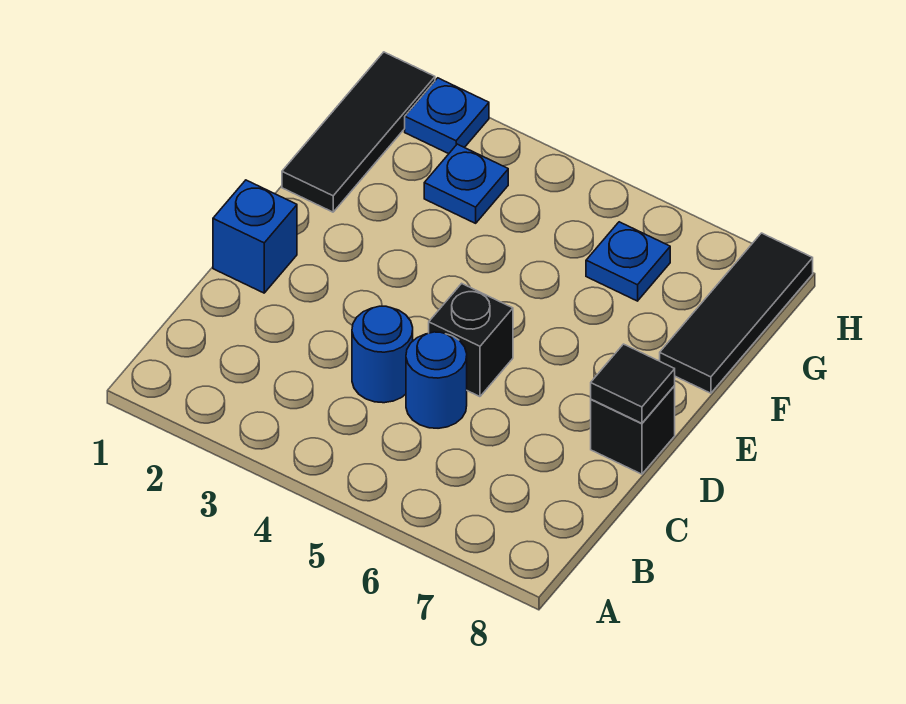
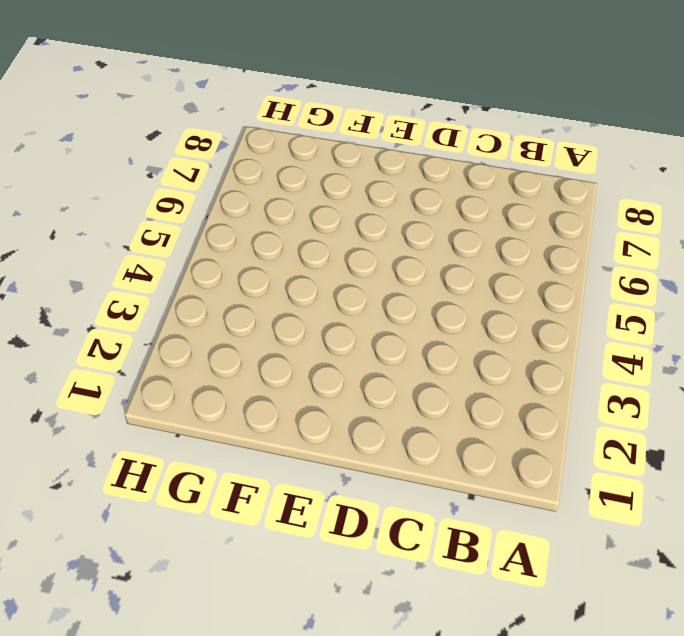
none -> blue 1x1 round brick [352,306,413,403]
none -> blue 1x1 round brick [406,332,467,428]

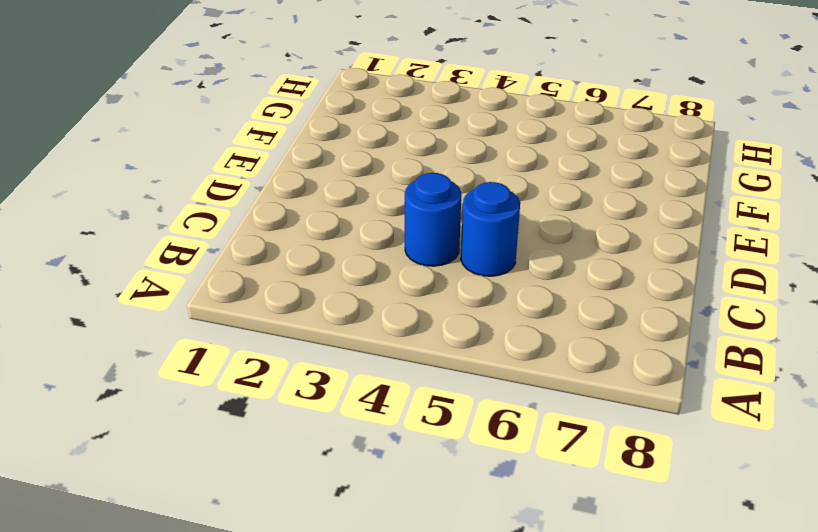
none -> blue 1x1 brick [213,180,297,293]
none -> black 1x1 brick [429,283,513,397]

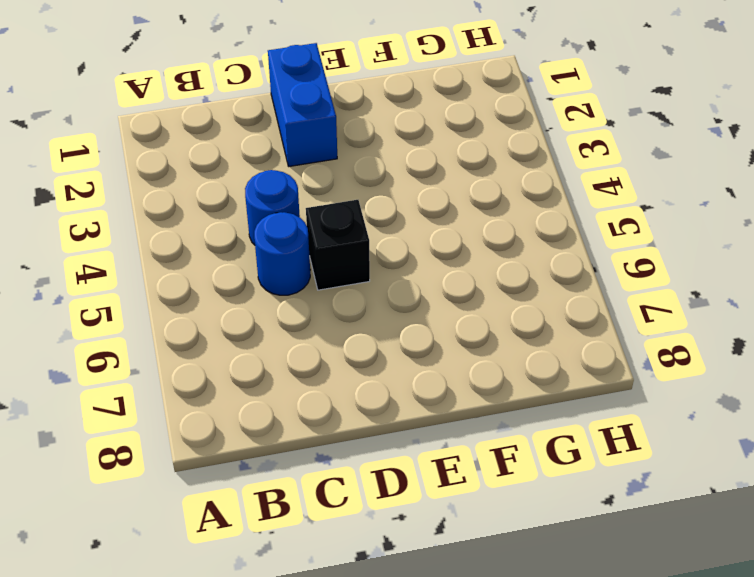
blue 1x2 brick [268,43,337,166] -> blue 1x1 brick [213,180,297,293]
none -> black 1x1 brick [591,385,675,474]
none -> black 1x3 tile [282,52,435,212]

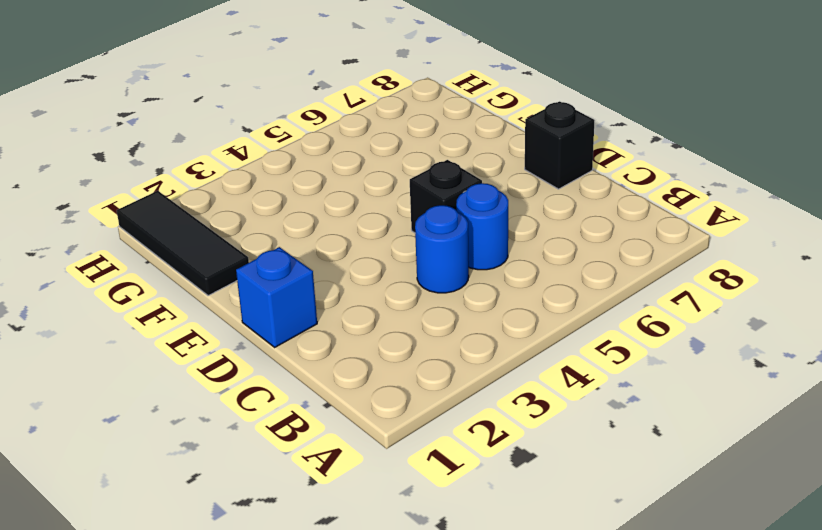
none -> black 1x3 tile [660,233,813,393]
none -> blue 1x1 plate [424,144,508,223]

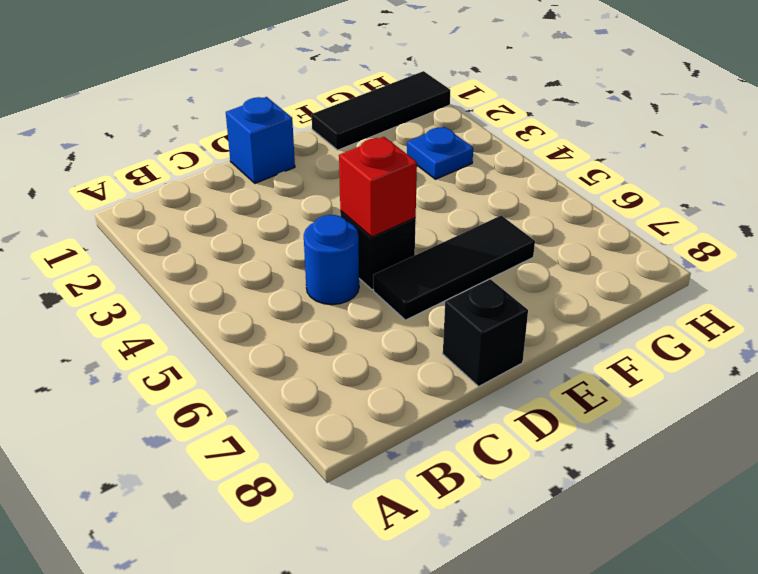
red 1x1 brick [339,137,417,237] -> none
black 1x3 tile [373,215,535,320] -> black 1x3 tile moved to [660,233,813,393]
none -> blue 1x1 round brick [352,306,413,403]
none -> blue 1x1 plate [586,222,670,301]

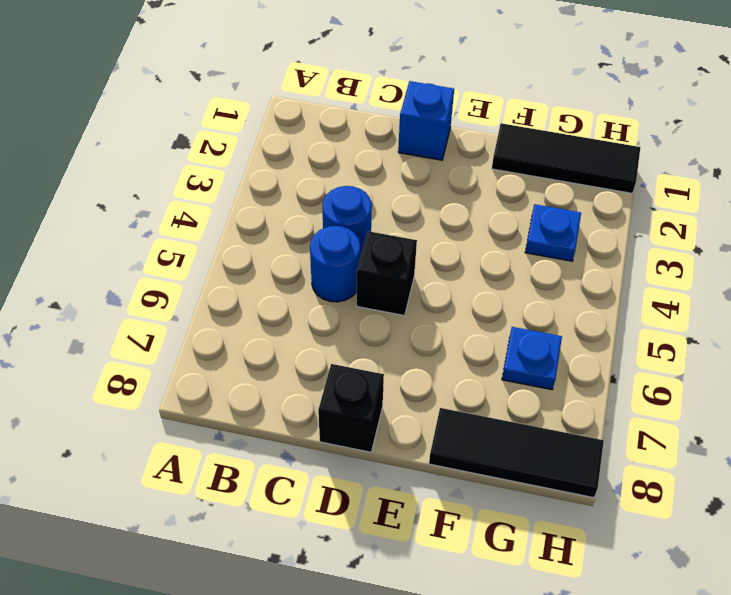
none -> blue 1x1 plate [405,78,489,154]
none -> black 1x1 tile [591,344,675,423]

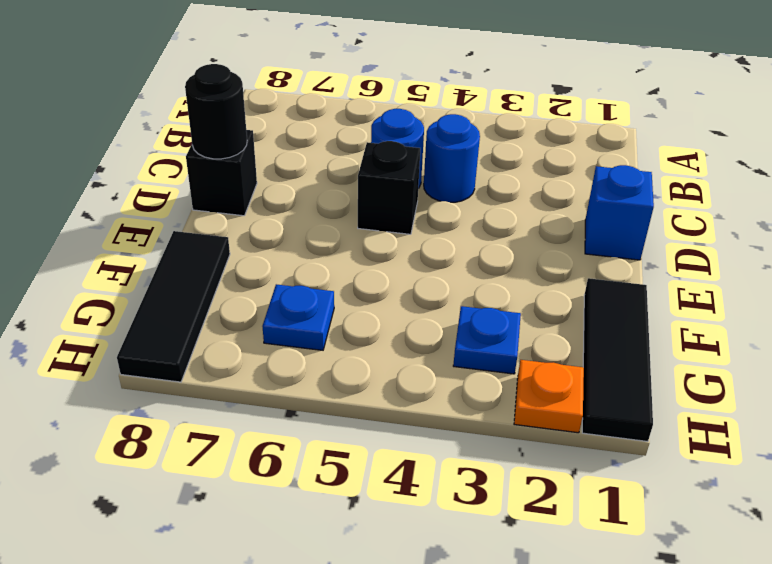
black 1x1 round brick [185,64,247,159] -> black 1x1 tile [591,344,675,423]
orange 1x1 plate [514,360,584,433] -> blue 1x1 plate [405,78,489,154]

